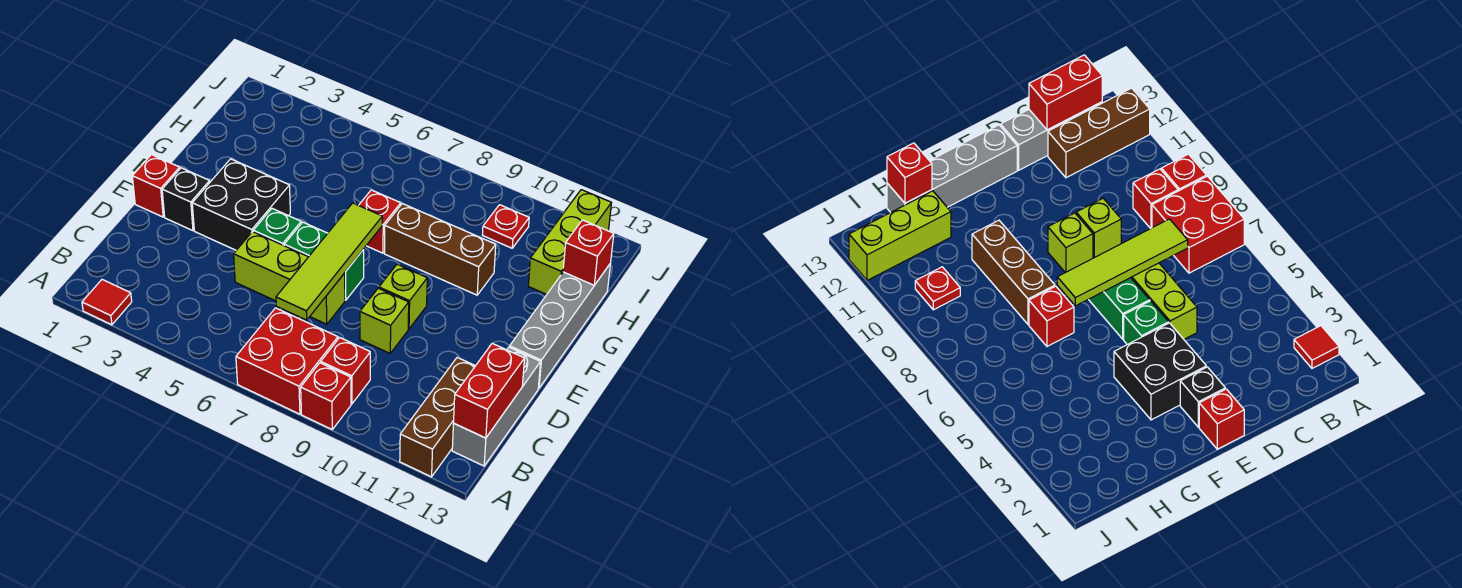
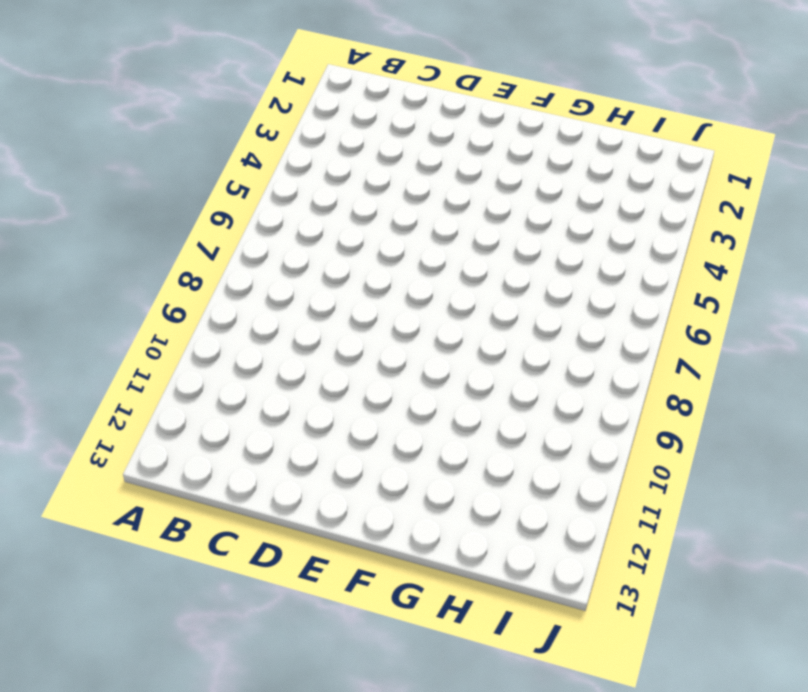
none -> red 1x1 tile [82,280,132,325]
none -> red 2x2 brick [236,308,338,414]
none -> red 1x1 brick [301,363,351,429]

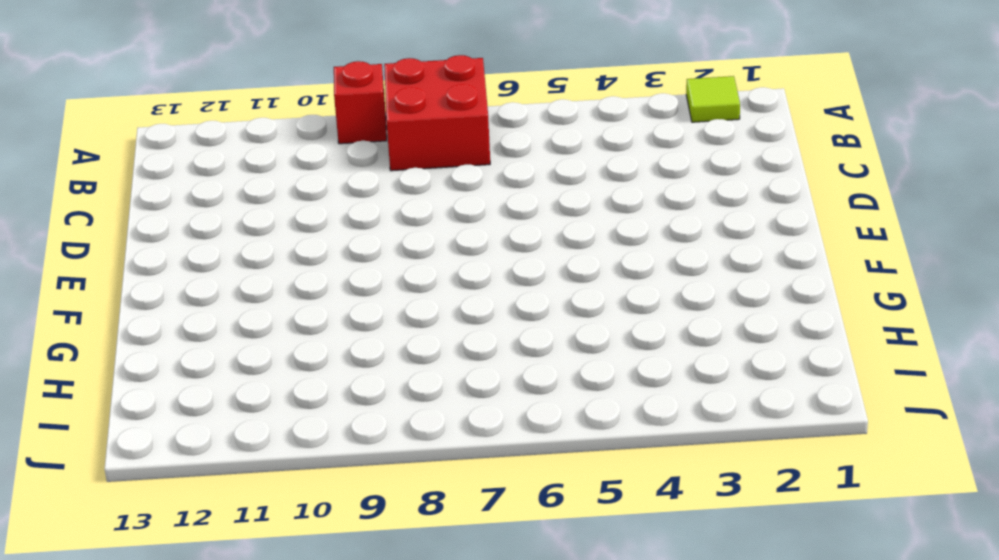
lime 1x1 tile [686,76,740,122] -> red 1x1 tile [82,280,132,325]
none -> brown 1x3 brick [400,358,475,477]
none -> red 1x1 brick [321,338,370,404]
none -> grey 1x3 brick [452,347,541,466]

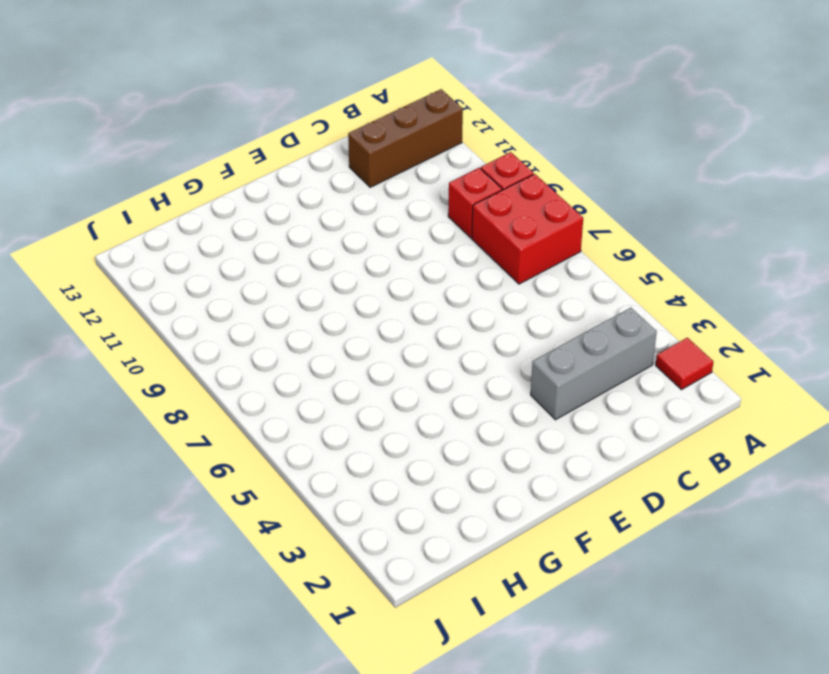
grey 1x3 brick [531,308,657,420] -> grey 1x3 brick moved to [452,347,541,466]
none -> lime 1x3 brick [234,232,345,324]
none -> lime 1x1 brick [360,288,409,353]
none -> red 1x1 brick [132,155,180,217]

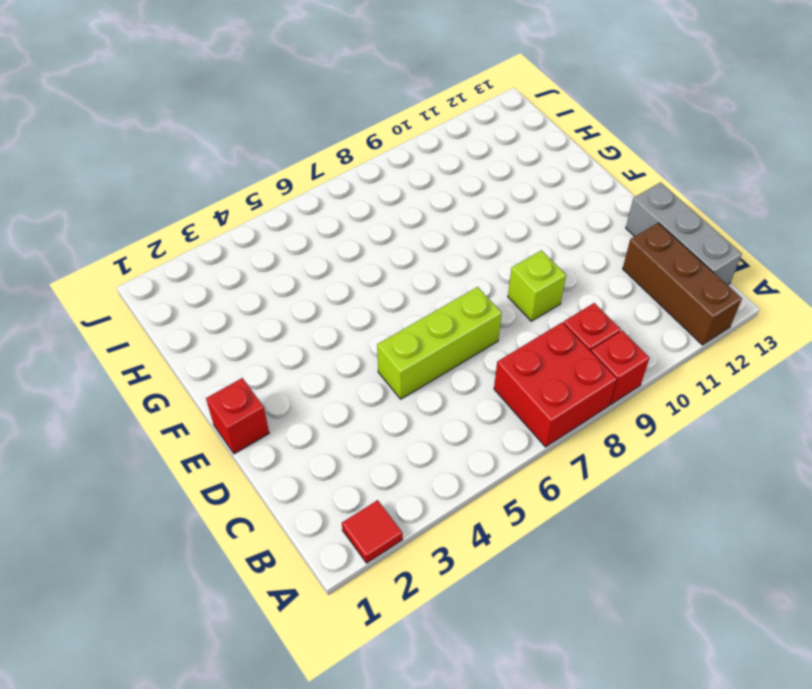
none -> black 1x1 brick [162,168,210,231]
none -> black 2x2 brick [192,159,290,250]
none -> green 1x1 brick [253,209,301,245]

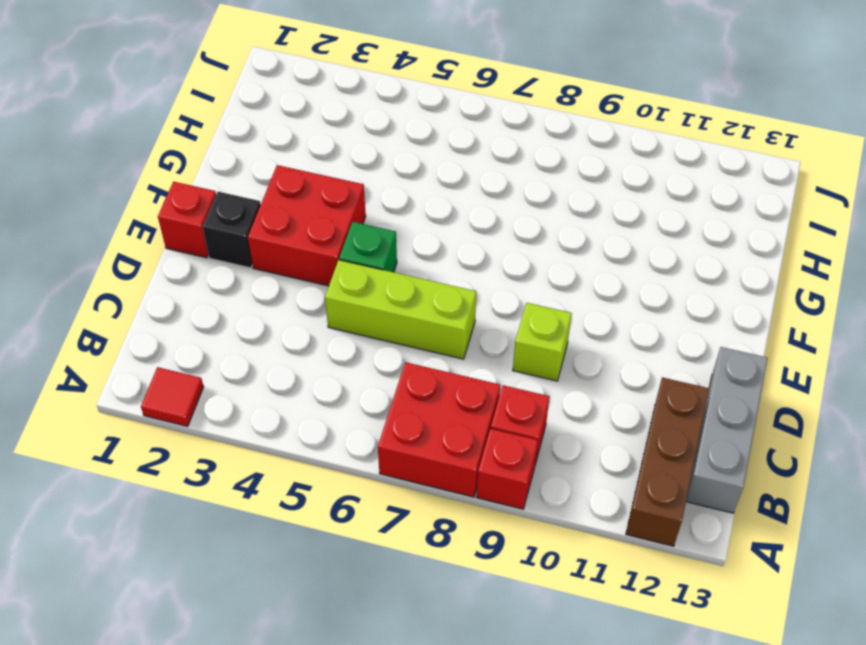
red 2x2 brick [248,165,366,286] -> black 2x2 brick [192,159,290,250]
none -> green 1x2 brick [284,222,364,300]
none -> lime 1x1 brick [379,264,427,329]
none -> grey 1x4 brick [510,263,611,388]

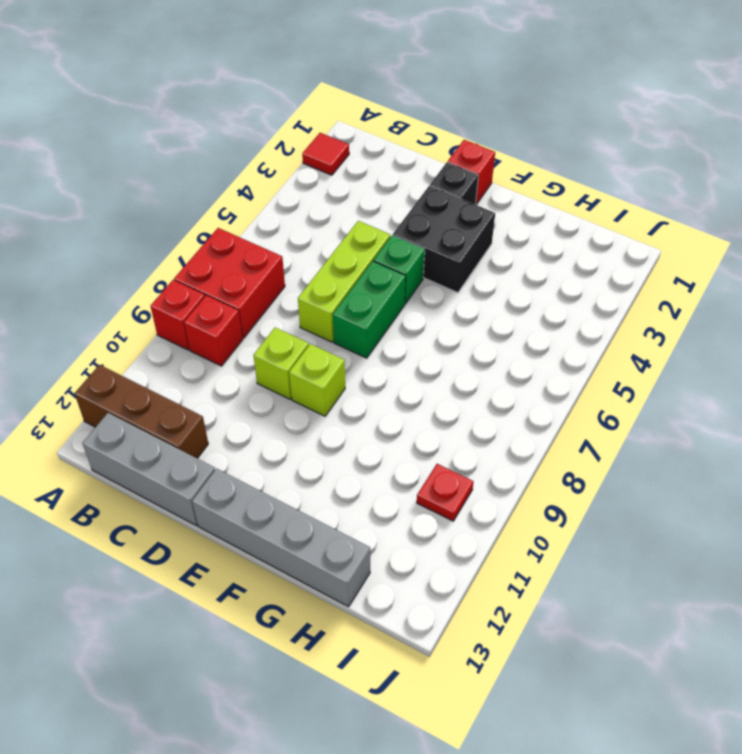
none -> red 1x1 brick [359,190,401,253]
none -> brown 1x3 brick [385,204,496,295]
none -> lime 1x3 brick [528,190,611,295]

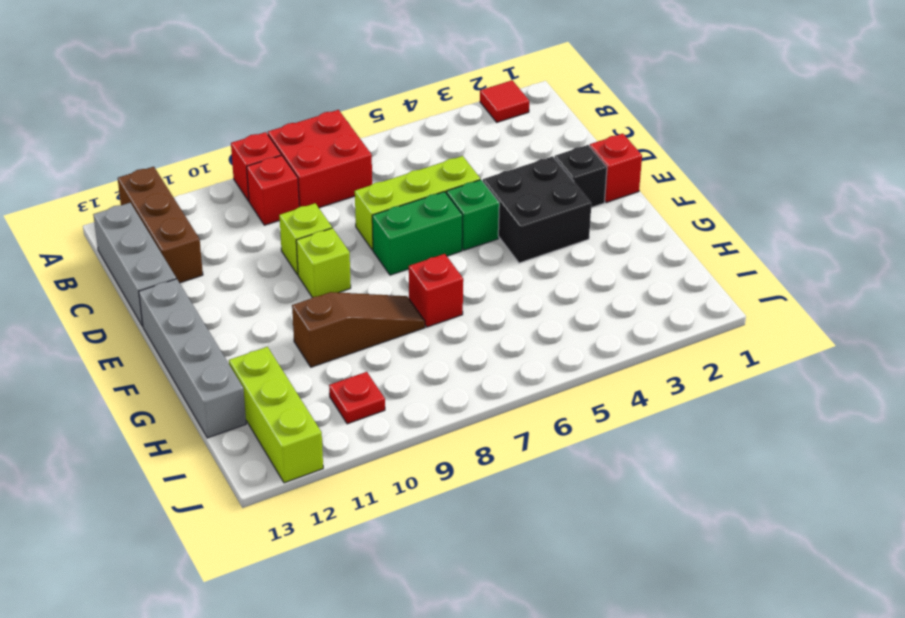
brown 1x3 slope [292,292,425,367] -> brown 1x3 brick [385,204,496,295]
none -> red 1x2 brick [454,343,524,438]
none -> lime 1x4 tile [276,203,382,320]
none -> red 1x1 brick [563,220,614,285]

